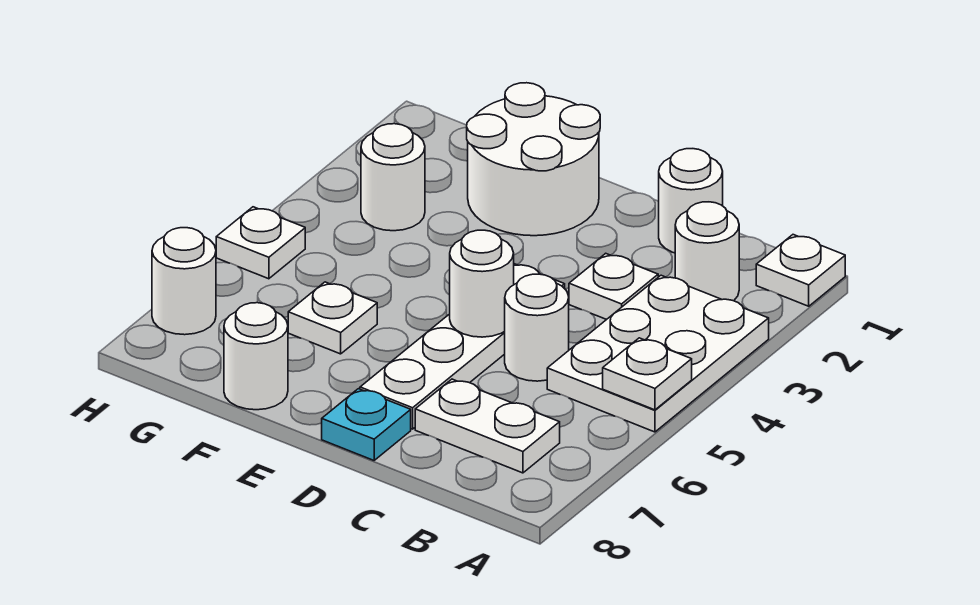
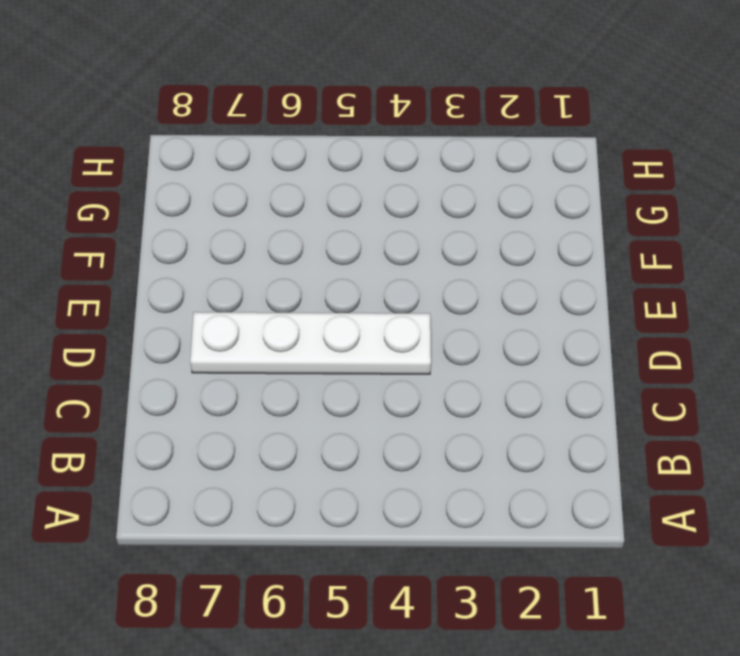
none -> white 1x1 plate [756,235,845,306]
none -> white 2x3 plate [547,275,769,432]
none -> white 1x1 round brick [675,202,739,301]

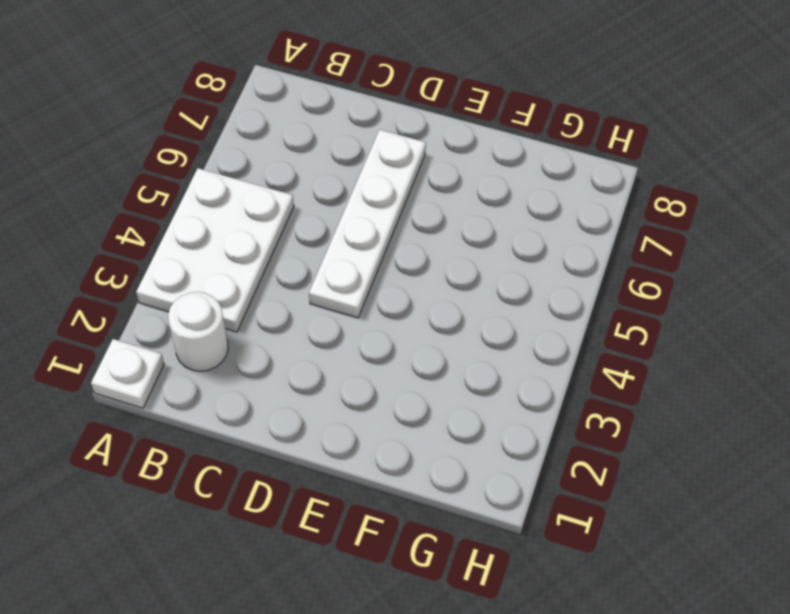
none -> white 1x2 plate [415,379,560,473]
none -> white 1x1 round brick [659,149,723,253]
none -> white 1x1 plate [569,253,658,320]

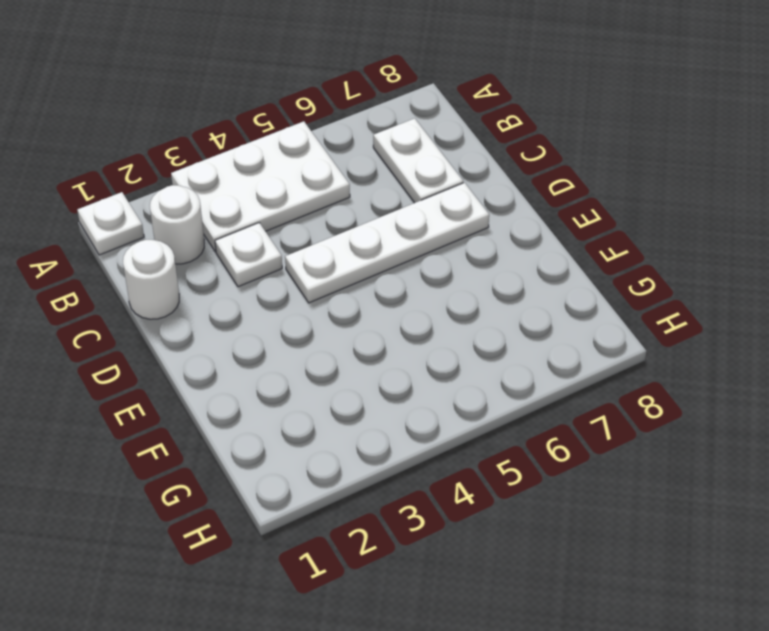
none -> white 1x1 round brick [505,274,569,381]
none -> cyan 1x1 plate [322,389,411,460]
none -> white 2x2 round brick [467,83,600,236]

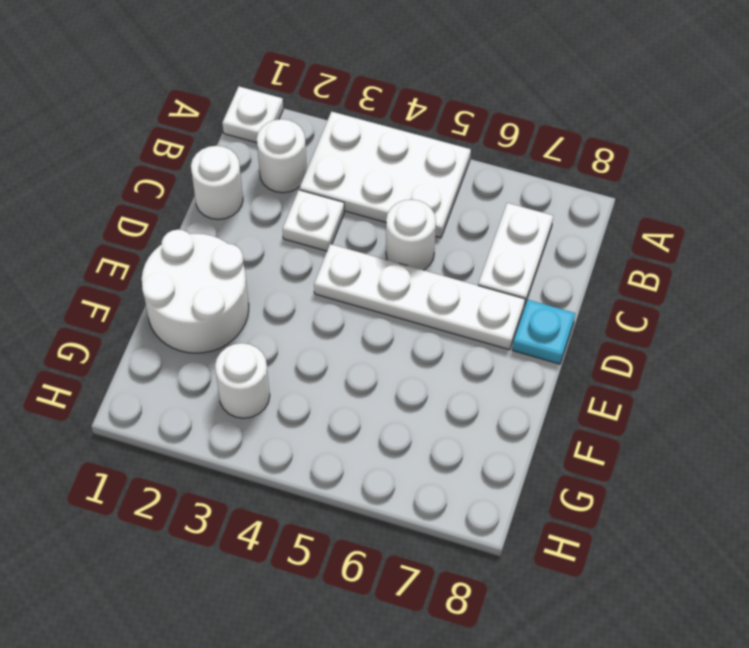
none -> white 1x1 plate [288,282,377,354]
none -> white 1x1 round brick [224,303,288,410]
none -> white 1x1 plate [216,207,305,279]

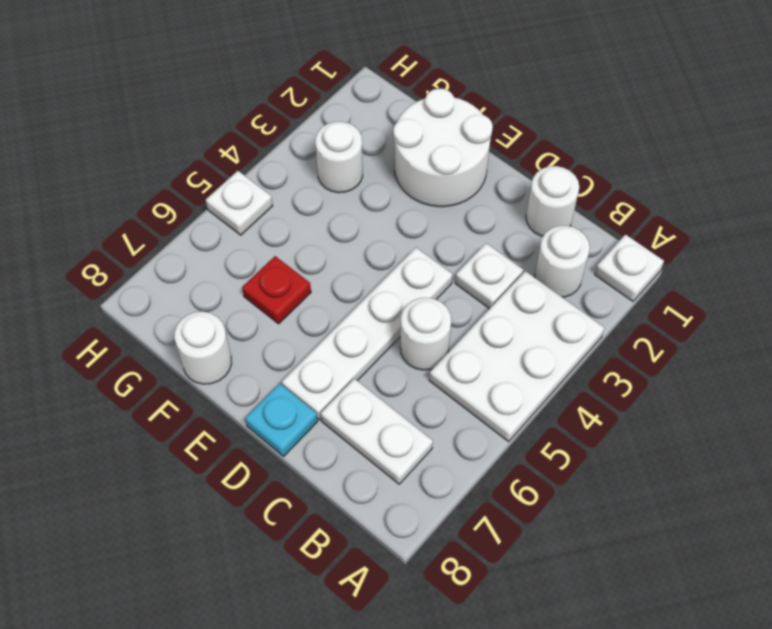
red 1x1 plate [242,256,311,324] -> white 1x1 plate [288,282,377,354]
none -> white 1x1 round brick [152,228,216,335]
none -> white 1x1 plate [603,338,692,410]
none -> white 1x1 round brick [450,230,514,337]

